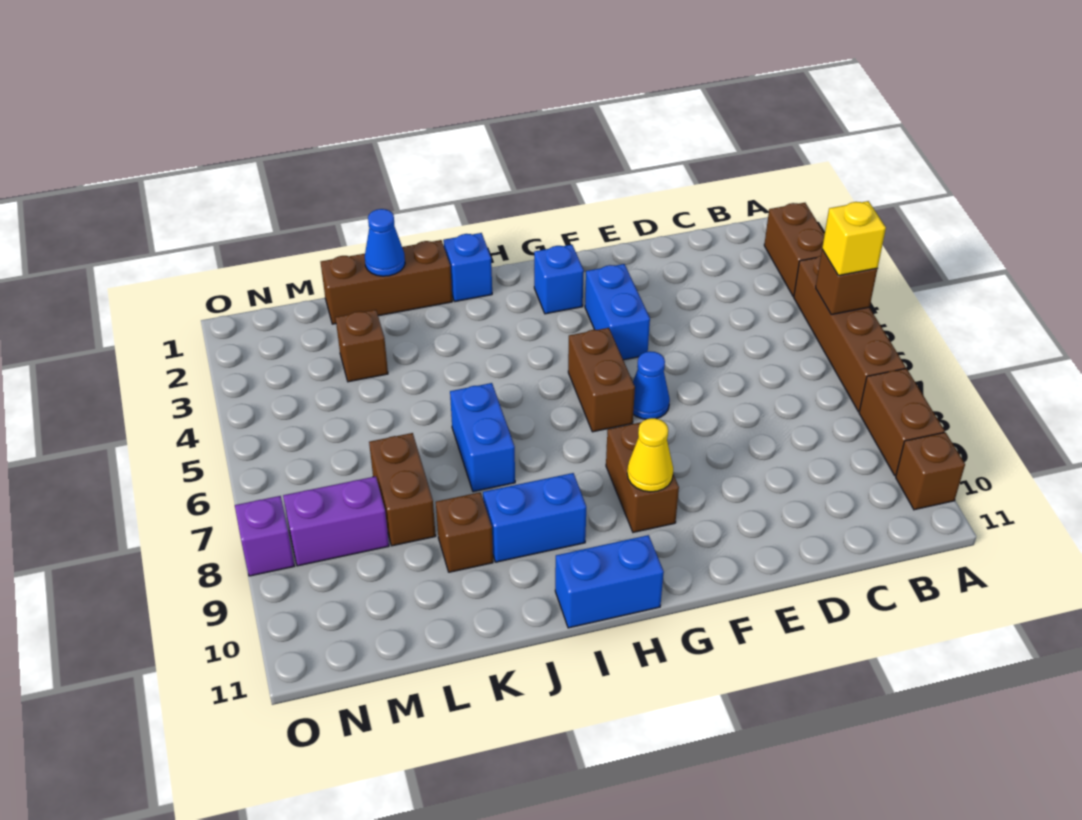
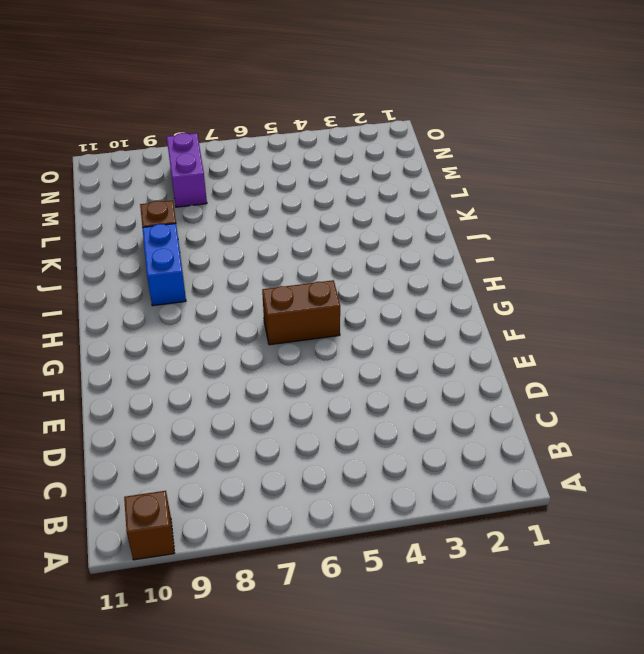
none -> brown 1x2 brick [764,203,825,296]
none -> brown 1x4 brick [794,256,906,411]
none -> brown 1x2 brick [859,368,944,476]

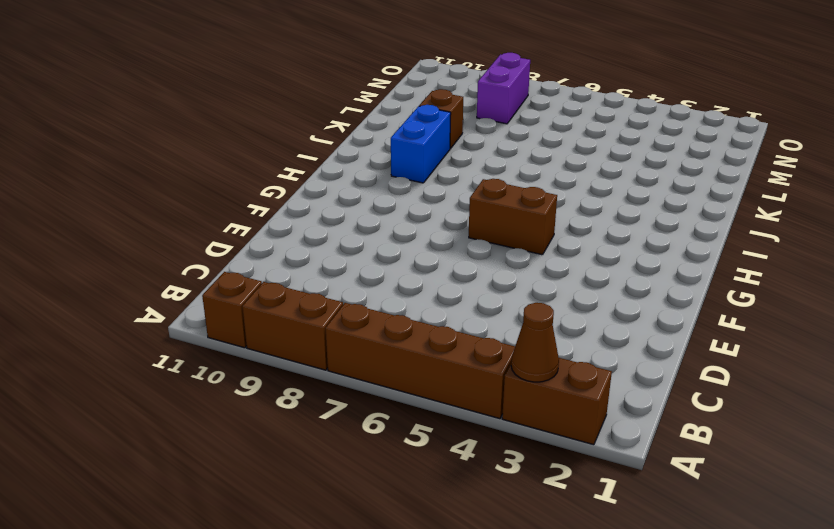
brown 1x1 cone [511,303,559,382] -> none
none -> blue 1x2 brick [585,264,650,360]
none -> blue 1x1 cone [633,351,670,419]
none -> blue 1x1 brick [534,245,584,314]

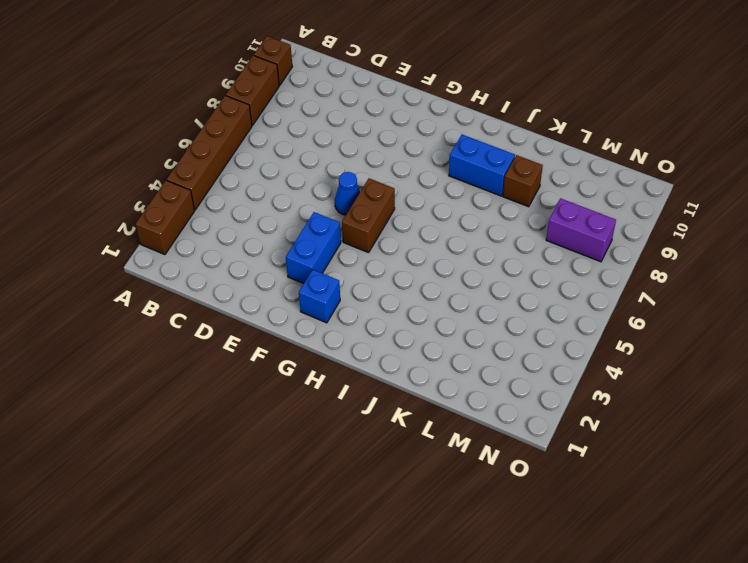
none -> brown 1x2 brick [606,422,679,532]
none -> blue 1x2 brick [555,535,664,628]
none -> blue 1x1 brick [443,233,492,301]

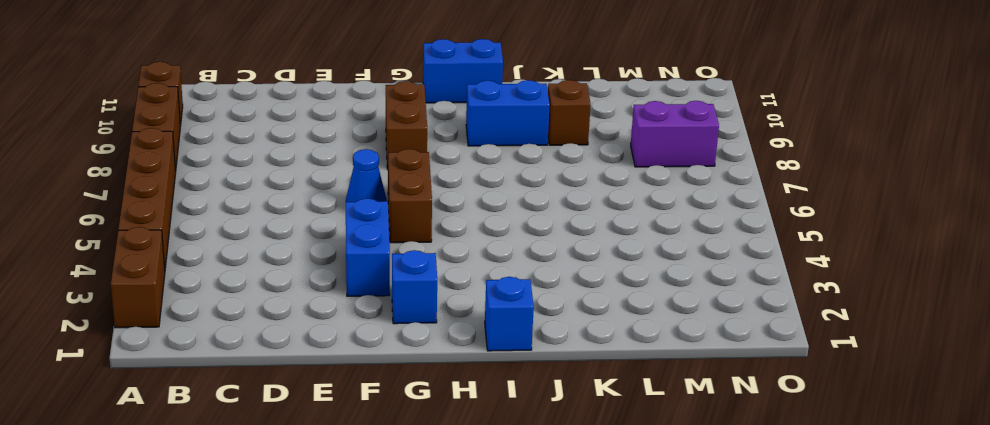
none -> brown 1x3 brick [321,240,452,324]
none -> blue 1x2 brick [450,383,515,492]
none -> brown 1x1 brick [335,310,388,382]

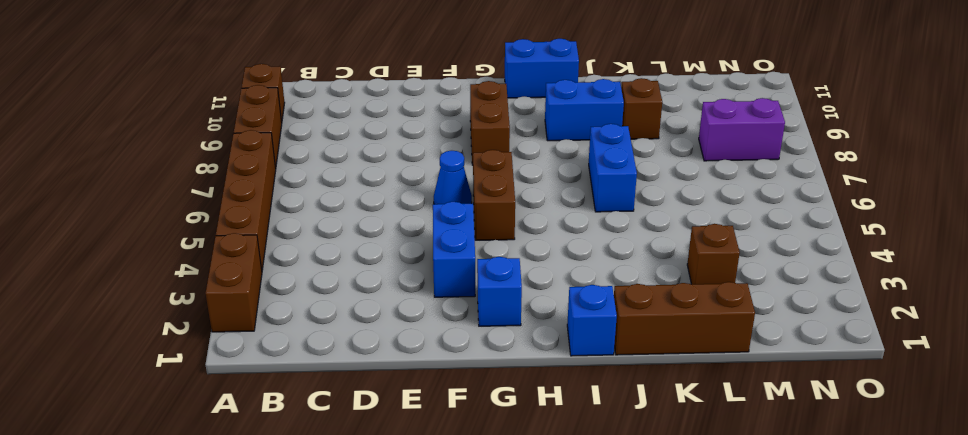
none -> brown 1x2 brick [369,433,436,546]
none -> purple 1x1 brick [235,496,294,576]
none -> brown 1x1 brick [816,250,877,315]

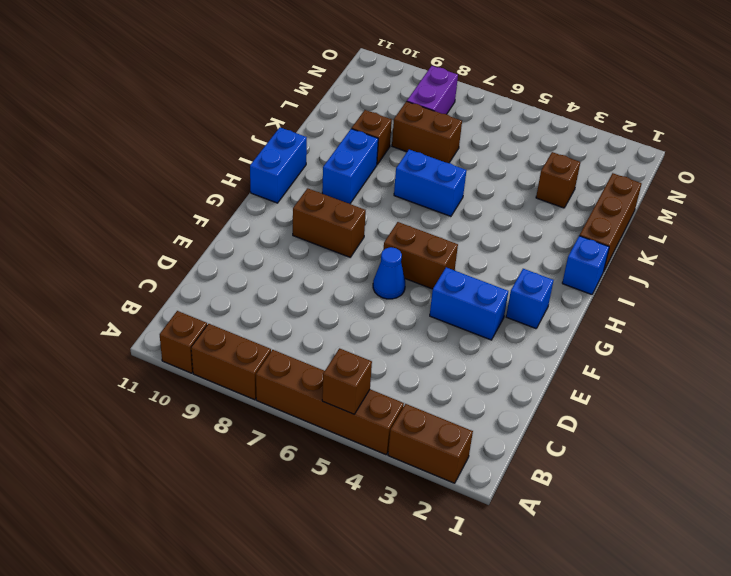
none -> purple 1x1 brick [235,496,294,576]
none -> yellow 1x1 cone [627,418,673,492]
none -> blue 1x1 cone [365,209,405,276]

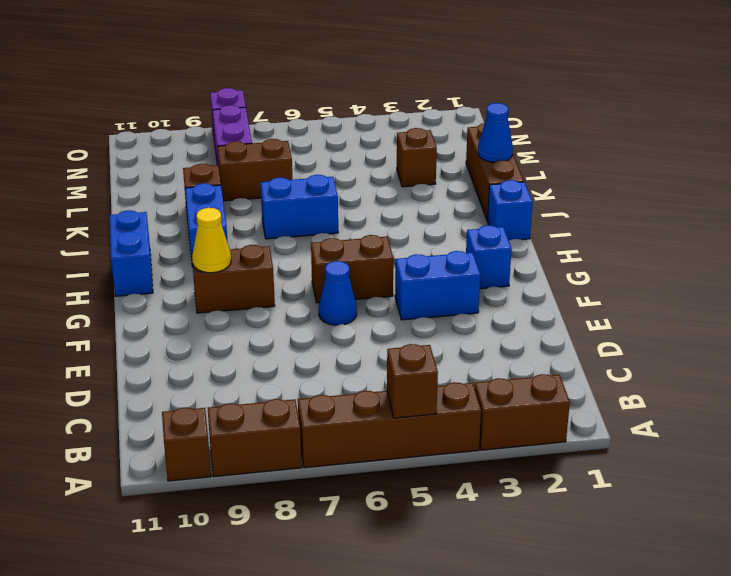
none -> yellow 1x1 brick [822,201,886,276]

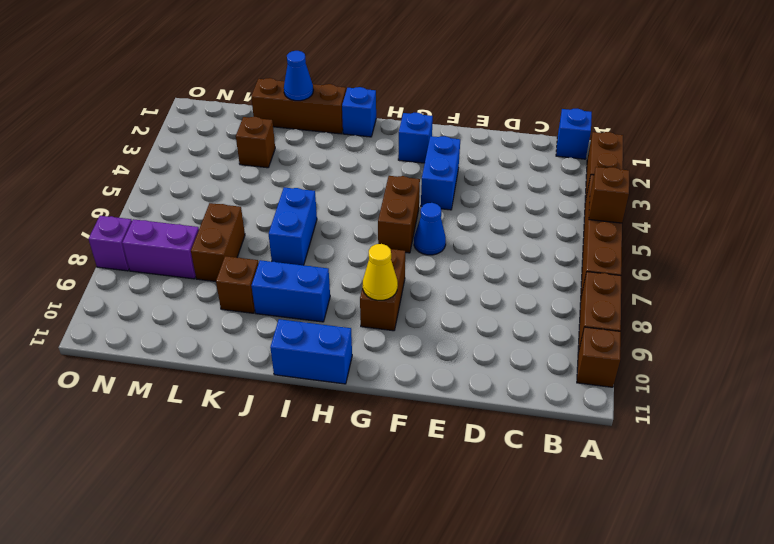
blue 1x1 brick [556,109,592,159] -> none
none -> yellow 1x1 brick [822,201,886,276]

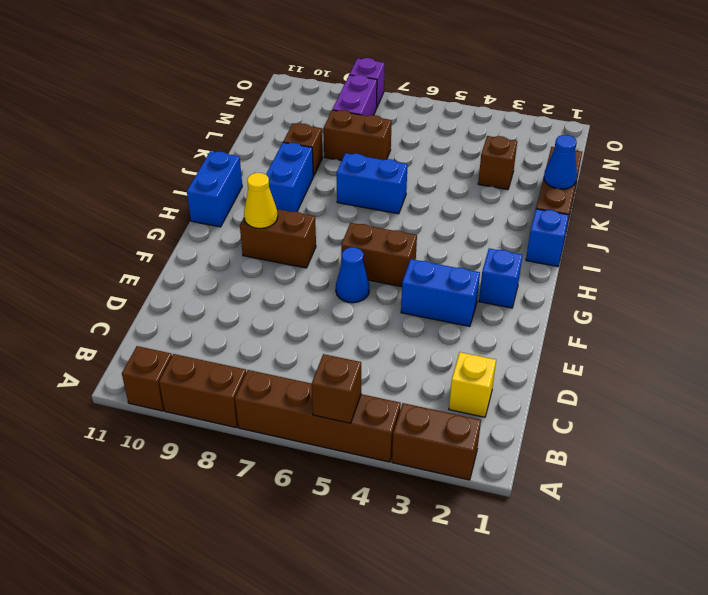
yellow 1x1 brick [449,352,496,417] -> yellow 1x1 brick moved to [822,201,886,276]

